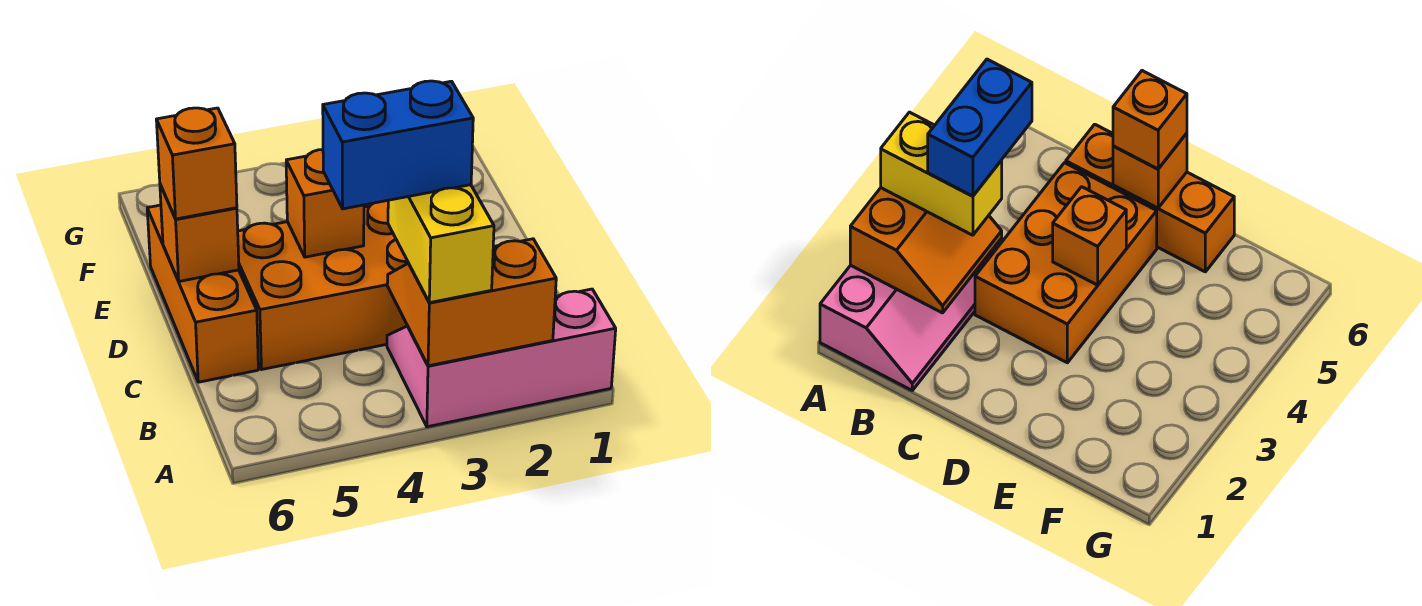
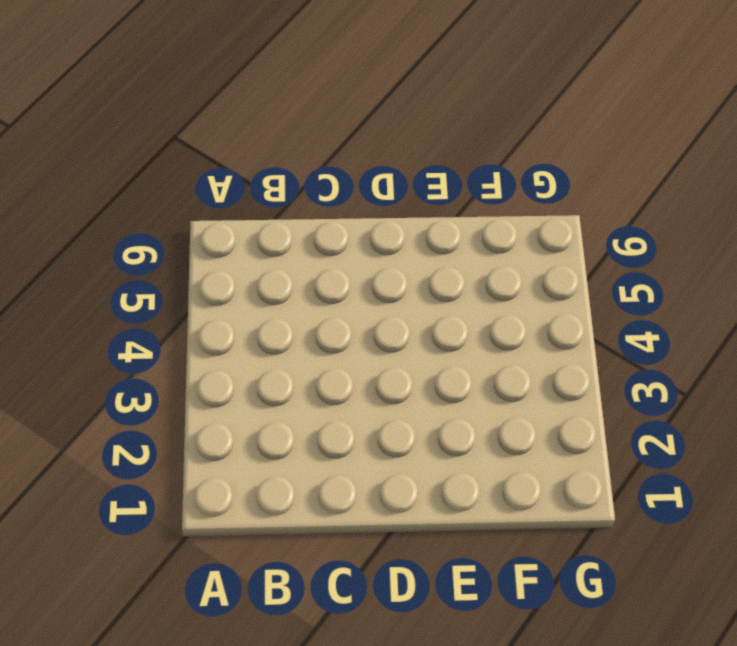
none -> pink 2x3 slope [387,289,616,427]
none -> orange 2x3 brick [238,200,408,369]

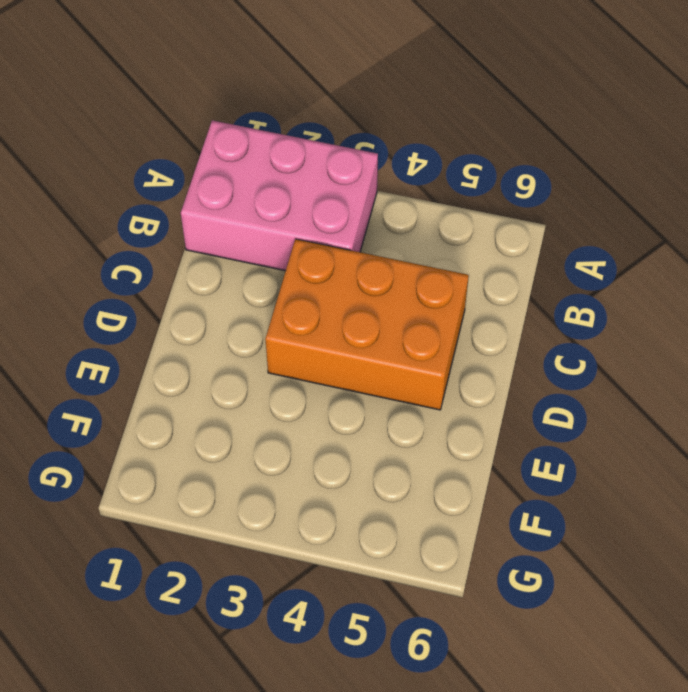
pink 2x3 brick [181,120,378,271] -> pink 2x3 slope [387,289,616,427]
none -> orange 1x3 brick [147,205,258,382]
none -> orange 2x2 slope [387,239,556,366]

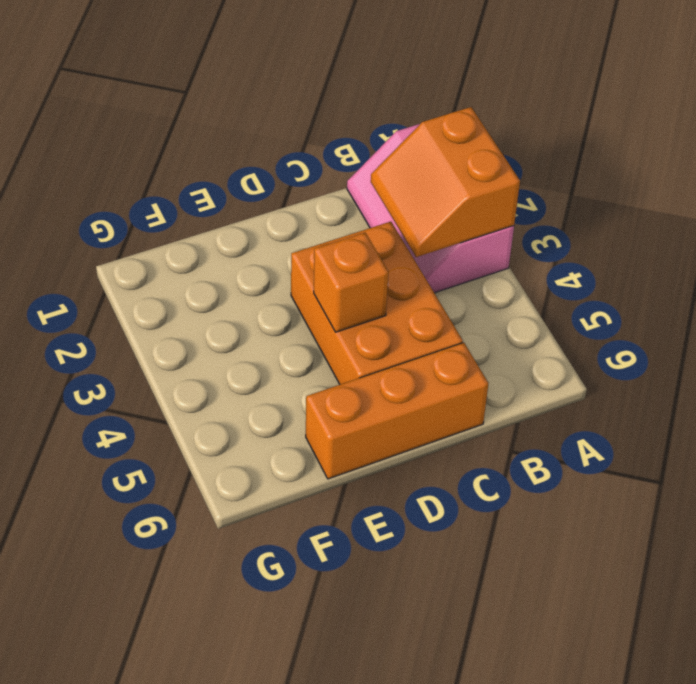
none -> orange 1x1 brick [160,185,239,281]
none -> yellow 1x2 brick [388,185,494,303]

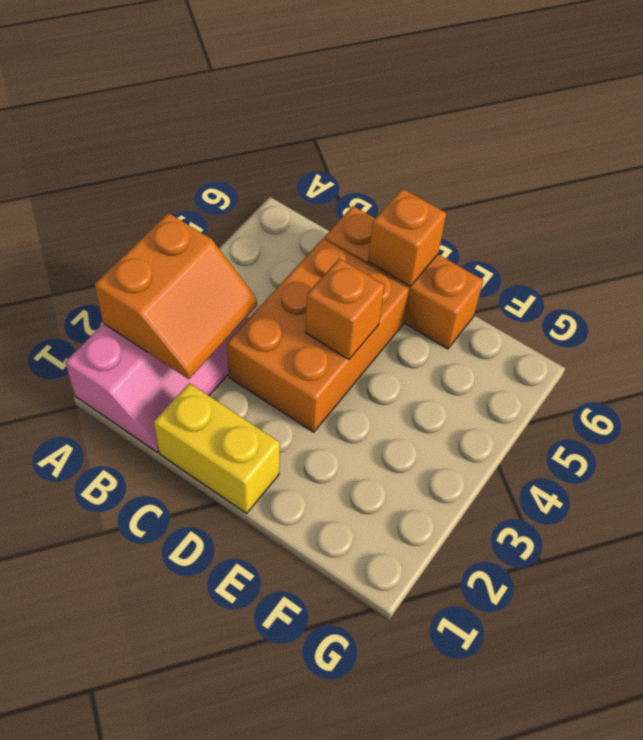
yellow 1x2 brick [154,383,280,513] -> yellow 1x2 brick moved to [388,185,494,303]
none -> orange 1x1 brick [156,108,237,219]
none -> blue 1x2 brick [323,81,473,209]

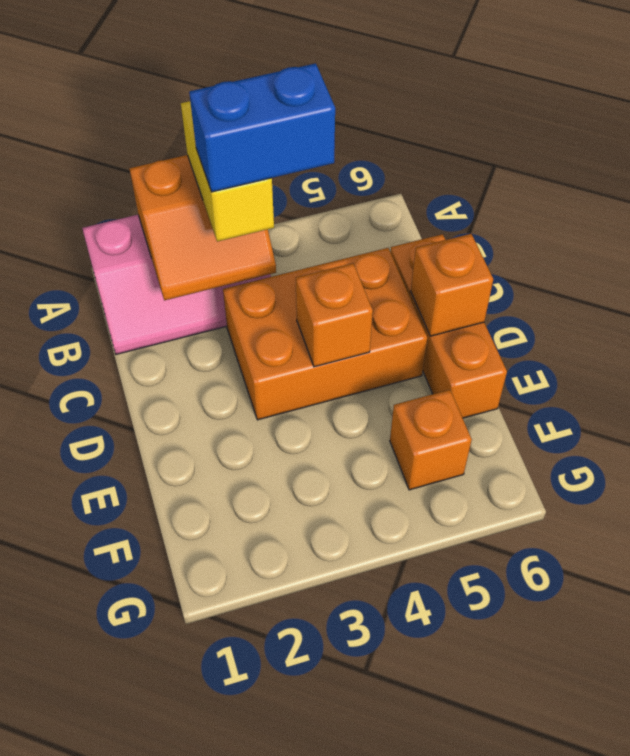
orange 1x1 brick [390,390,472,490] -> orange 1x1 brick moved to [156,108,237,219]

